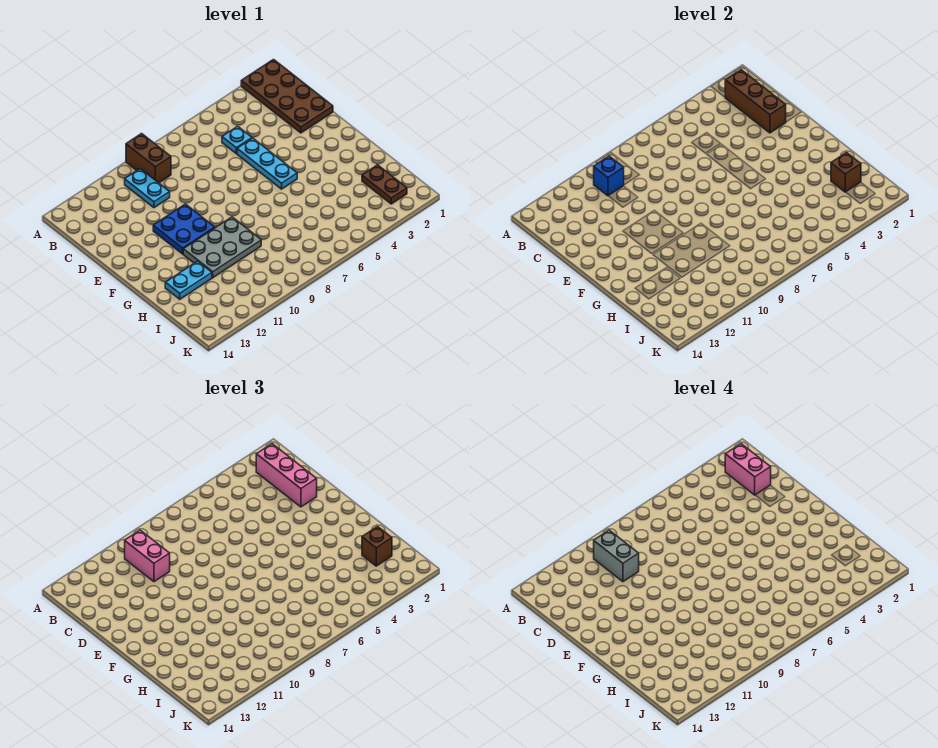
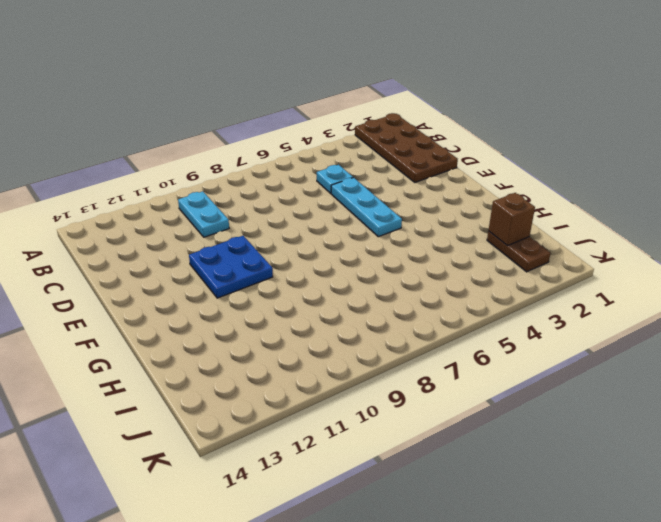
none -> brown 1x2 brick [126,134,171,183]
none -> grey 2x3 plate [183,217,261,278]
none -> cyan 1x2 plate [165,261,212,299]

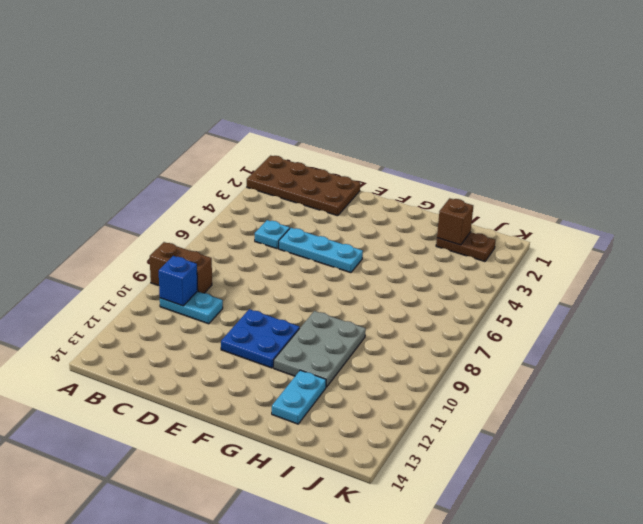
none -> brown 1x3 brick [725,70,786,133]
none -> pink 1x3 brick [256,444,317,507]
none -> pink 1x2 brick [125,530,170,582]

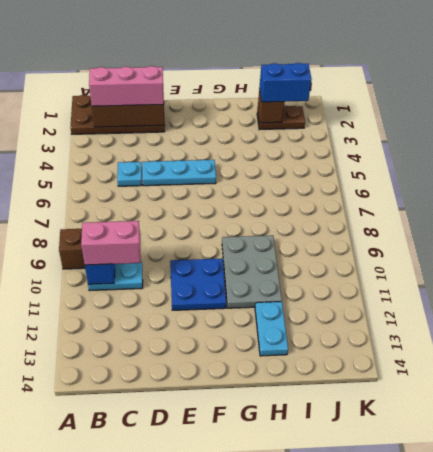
blue 1x2 brick [260,63,312,102] -> brown 1x1 brick [362,527,392,566]
none -> pink 1x2 brick [725,444,771,495]
none -> grey 1x2 brick [594,530,639,582]

